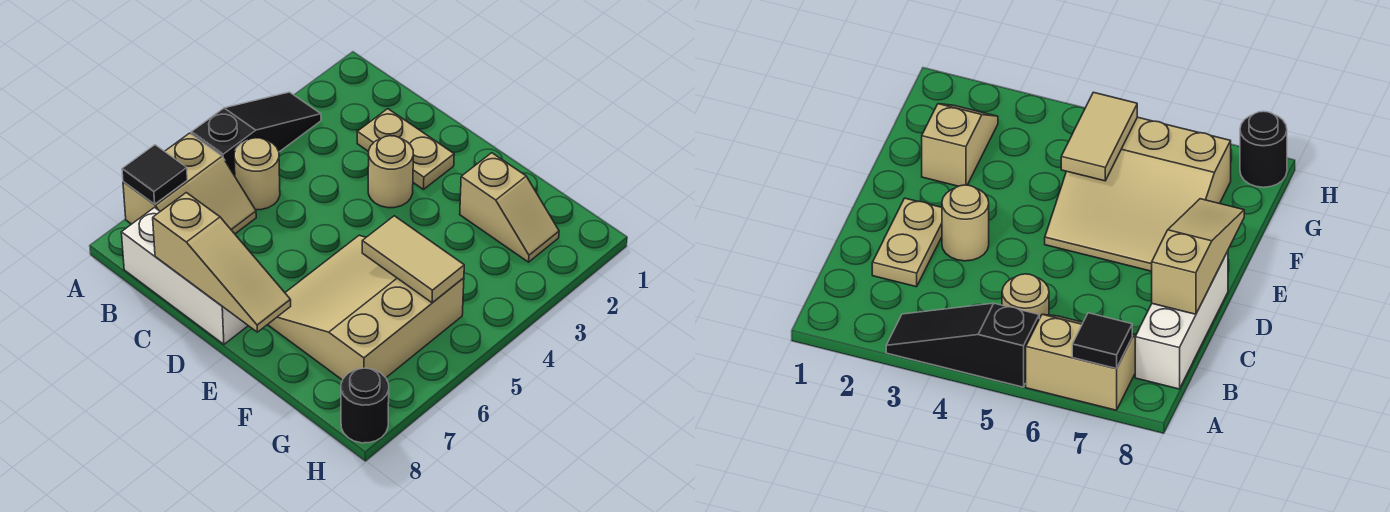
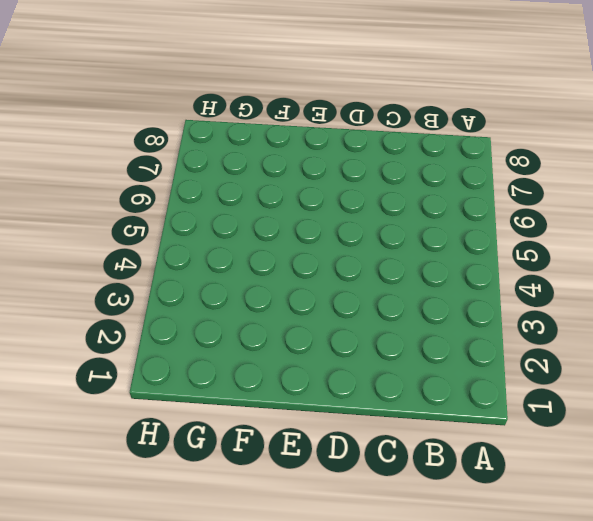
none -> black 1x3 slope [191,92,321,176]
none -> tan 2x2 slope [123,133,256,234]
none -> tan 1x1 round brick [234,138,280,210]

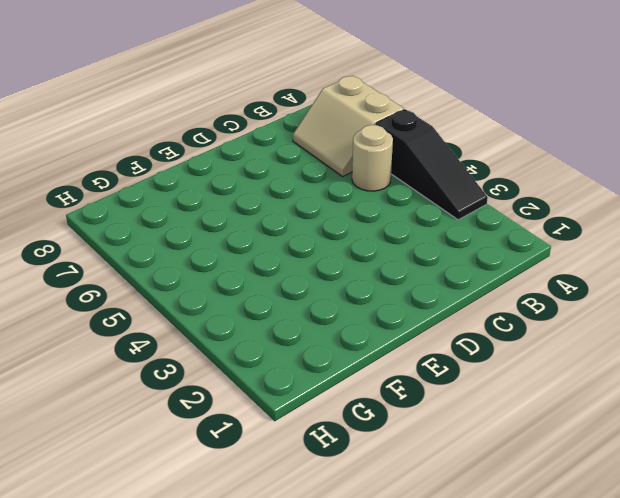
none -> white 1x3 brick [121,207,248,344]
none -> tan 1x2 plate [357,109,454,189]
none -> tan 1x1 round brick [368,136,413,208]

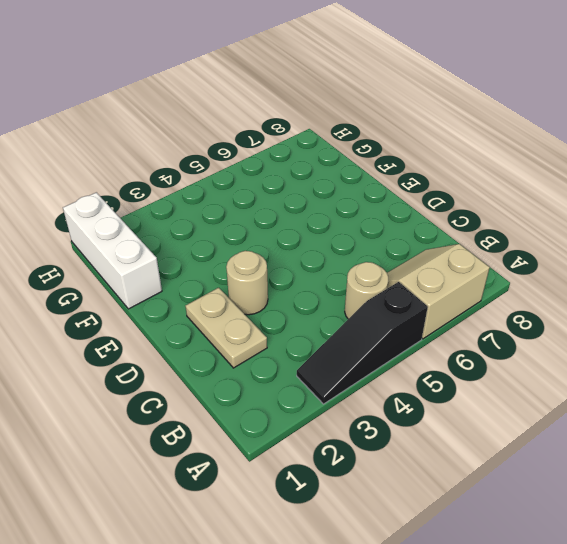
white 1x3 brick [63,192,162,309] -> white 1x3 brick moved to [121,207,248,344]
none -> tan 3x3 slope [268,235,464,380]
none -> tan 1x2 slope [460,153,559,262]
none -> black 1x1 round brick [341,368,389,443]

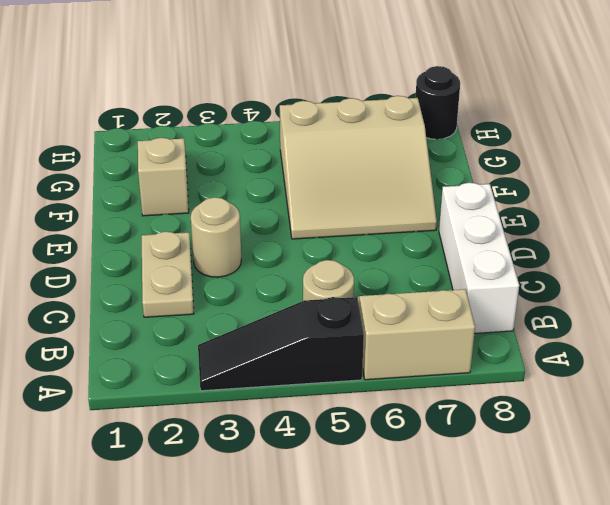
none -> black 1x1 tile [122,145,187,204]
none -> tan 1x3 slope [153,193,291,332]
none -> tan 1x2 tile [362,216,464,303]

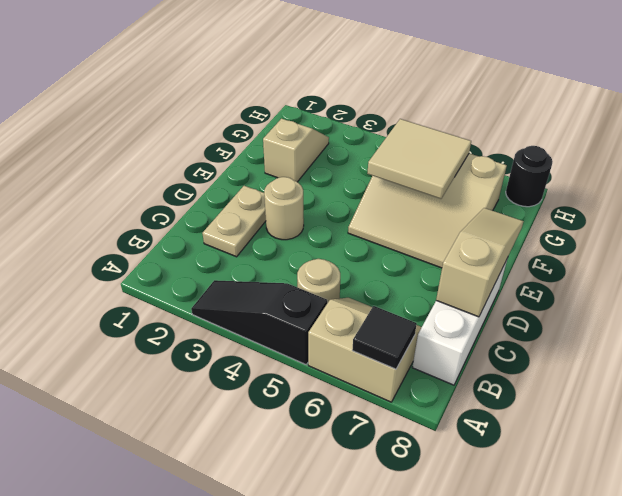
tan 2x2 tile [367,119,471,199] -> tan 1x2 tile [362,216,464,303]

